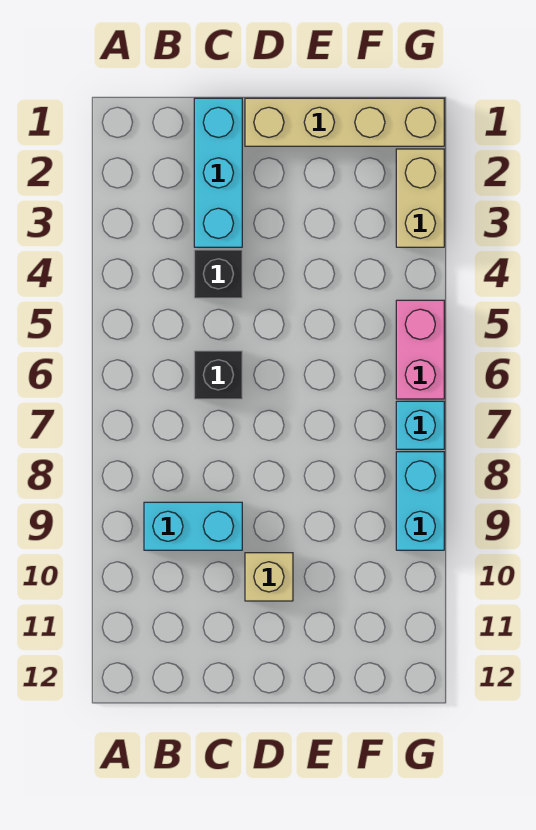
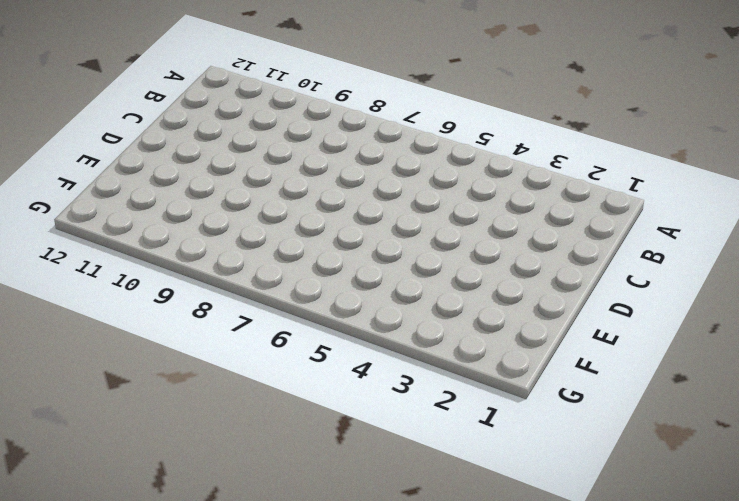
none -> cyan 1x2 brick [144,502,242,550]
none -> cyan 1x3 brick [194,98,242,247]

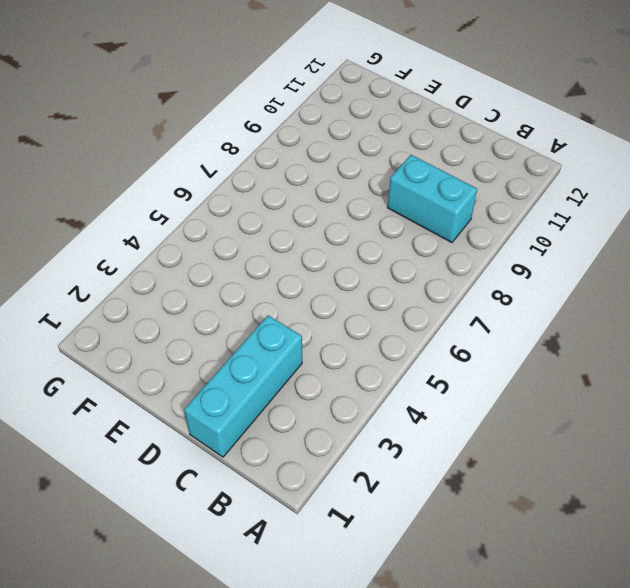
none -> black 1x1 brick [194,250,242,298]
none -> black 1x1 brick [194,351,242,399]

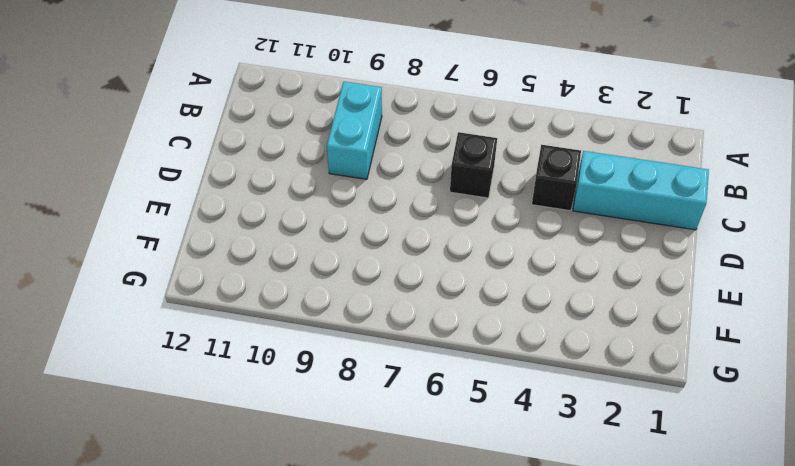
none -> tan 1x4 brick [245,98,444,146]
none -> tan 1x1 brick [245,553,293,601]

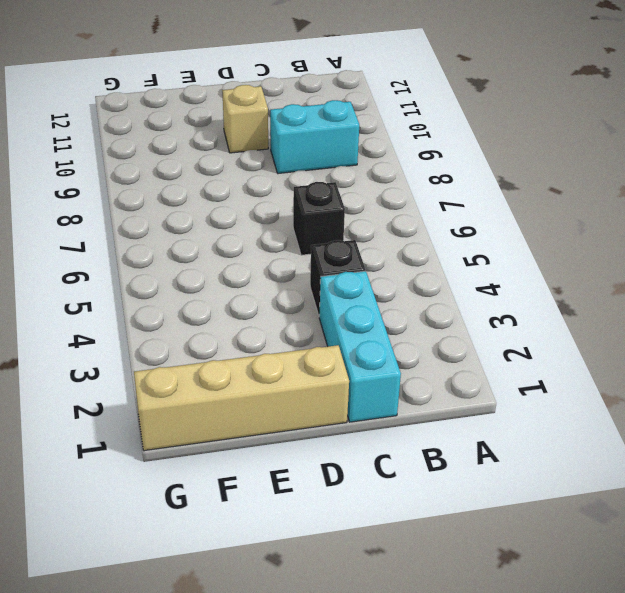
none -> tan 1x2 brick [396,149,444,247]
none -> pink 1x2 brick [396,300,444,399]

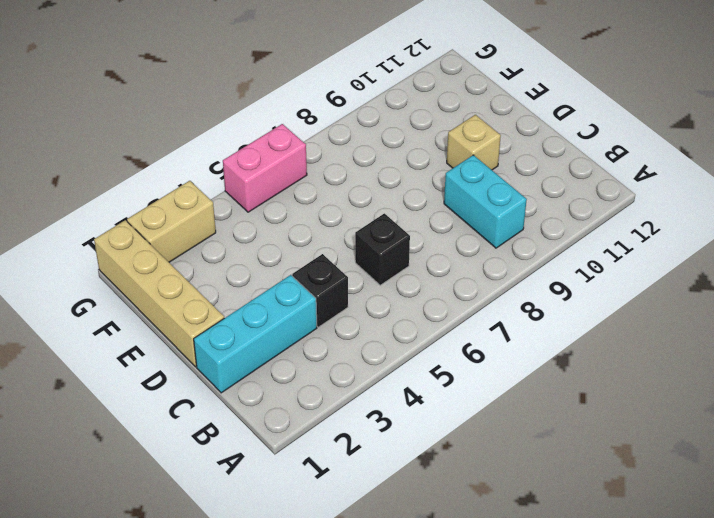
none -> cyan 1x1 brick [396,401,444,449]
none -> cyan 1x2 brick [396,452,444,550]

